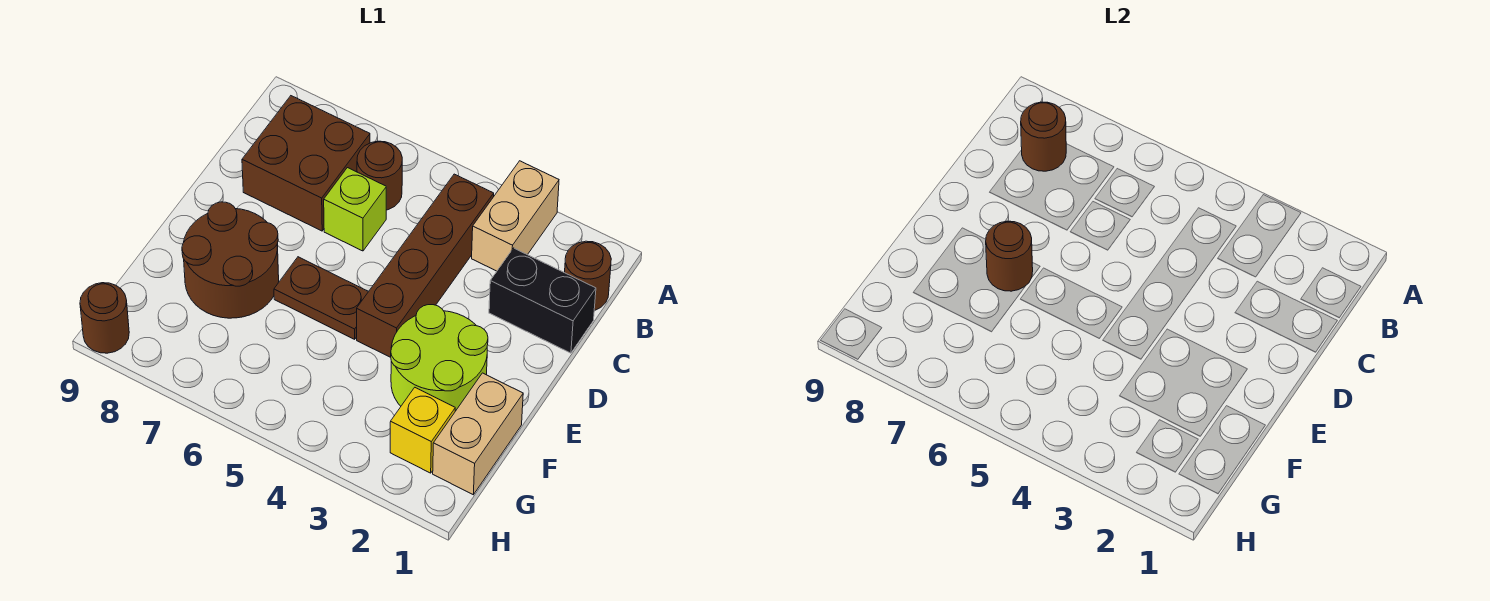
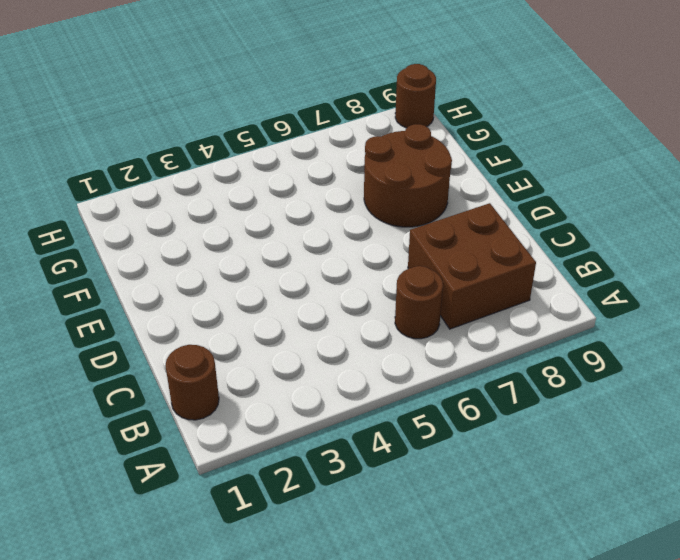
none -> tan 1x2 brick [472,161,559,271]
none -> brown 1x4 brick [357,174,494,357]
none -> black 1x2 brick [489,248,596,353]

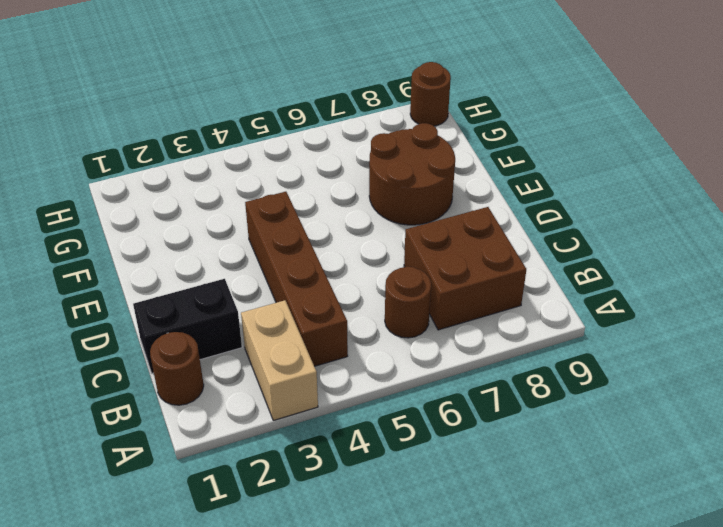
none -> lime 1x1 brick [324,168,386,251]
none -> lime 2x2 round brick [391,305,488,411]
none -> brown 1x2 plate [274,257,368,339]

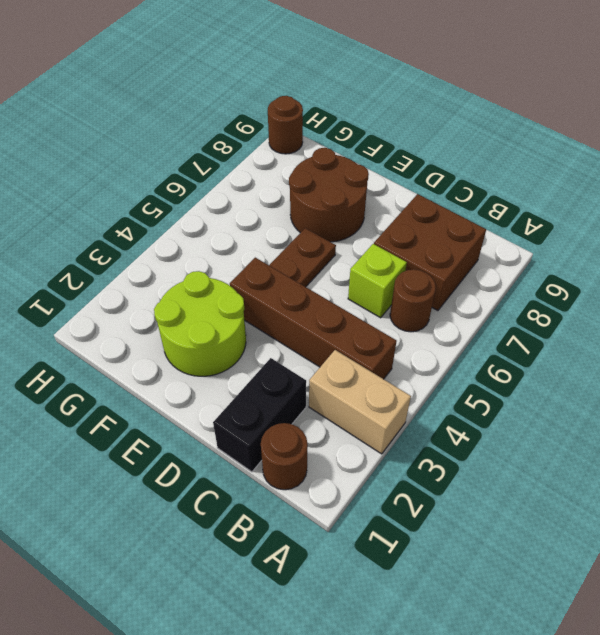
none -> tan 1x2 brick [433,373,523,495]
none -> yellow 1x1 brick [390,388,455,473]
none -> brown 1x1 round brick [1021,102,1066,171]

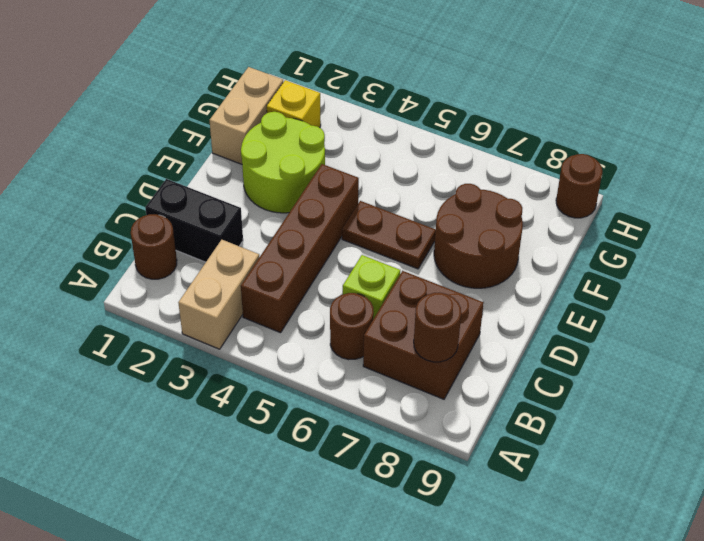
none -> brown 1x1 round brick [986,221,1033,291]

